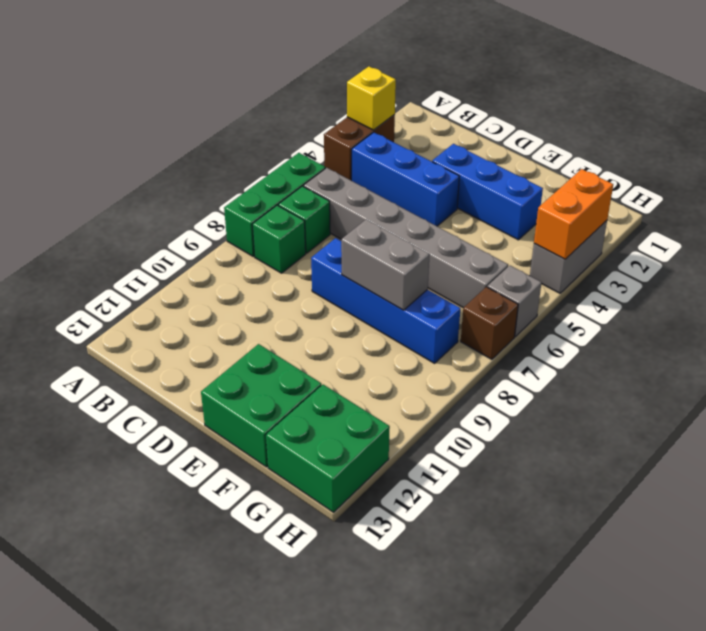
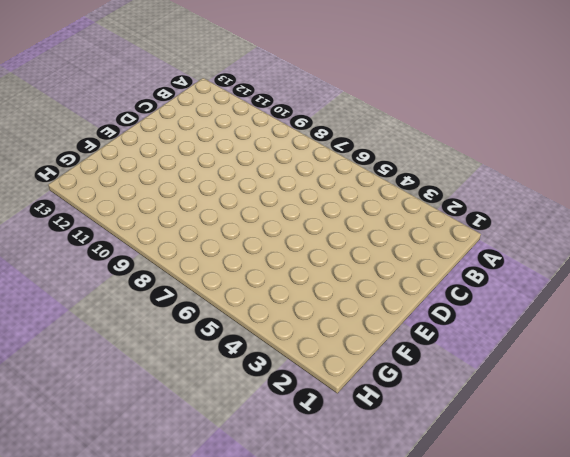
none -> brown 1x2 brick [324,115,395,181]
none -> green 1x3 brick [224,153,325,256]
none -> blue 1x3 brick [352,132,459,226]

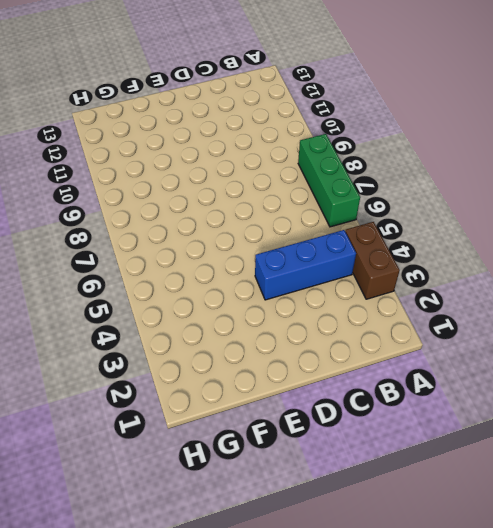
none -> grey 1x6 brick [303,168,508,308]
none -> green 1x1 brick [278,186,330,253]
none -> green 1x1 brick [252,205,306,273]

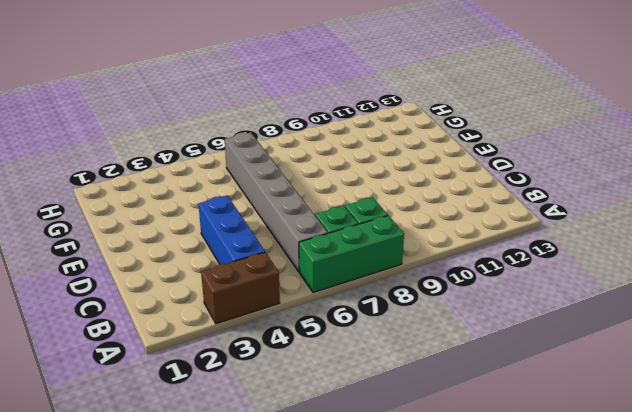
none -> blue 1x3 brick [432,144,543,240]
none -> blue 1x4 brick [311,238,460,363]
none -> green 2x2 brick [201,344,322,467]

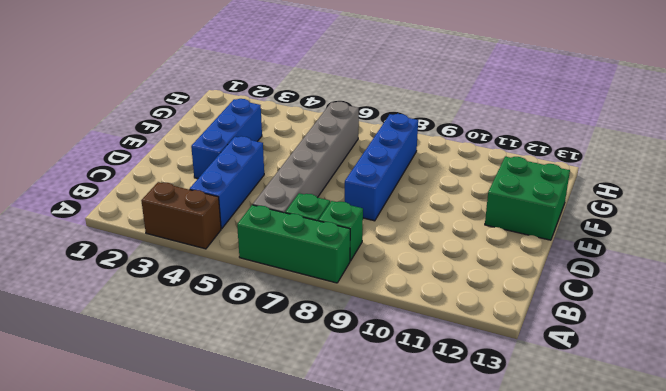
none -> green 2x2 brick [266,385,390,512]
none -> grey 1x2 brick [530,221,607,293]
none -> grey 1x1 brick [487,266,542,337]

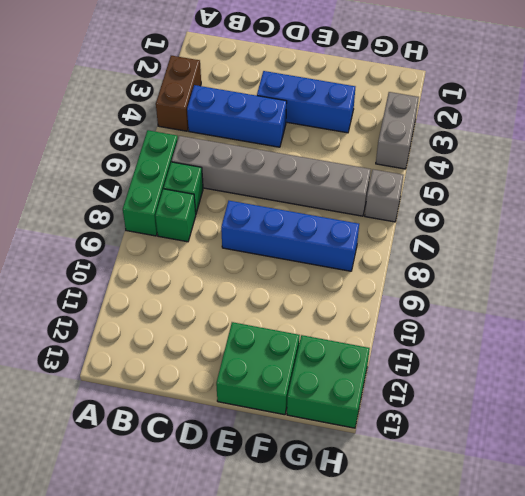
none -> brown 1x1 brick [461,287,518,359]
none -> yellow 1x1 brick [347,67,396,130]
none -> grey 1x2 brick [341,219,430,310]

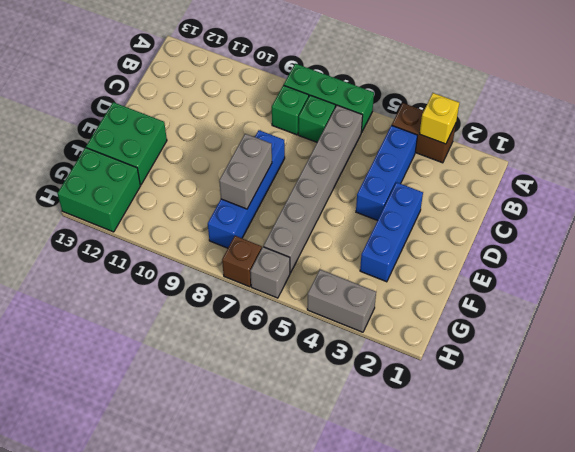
none -> orange 1x2 brick [534,169,613,259]

